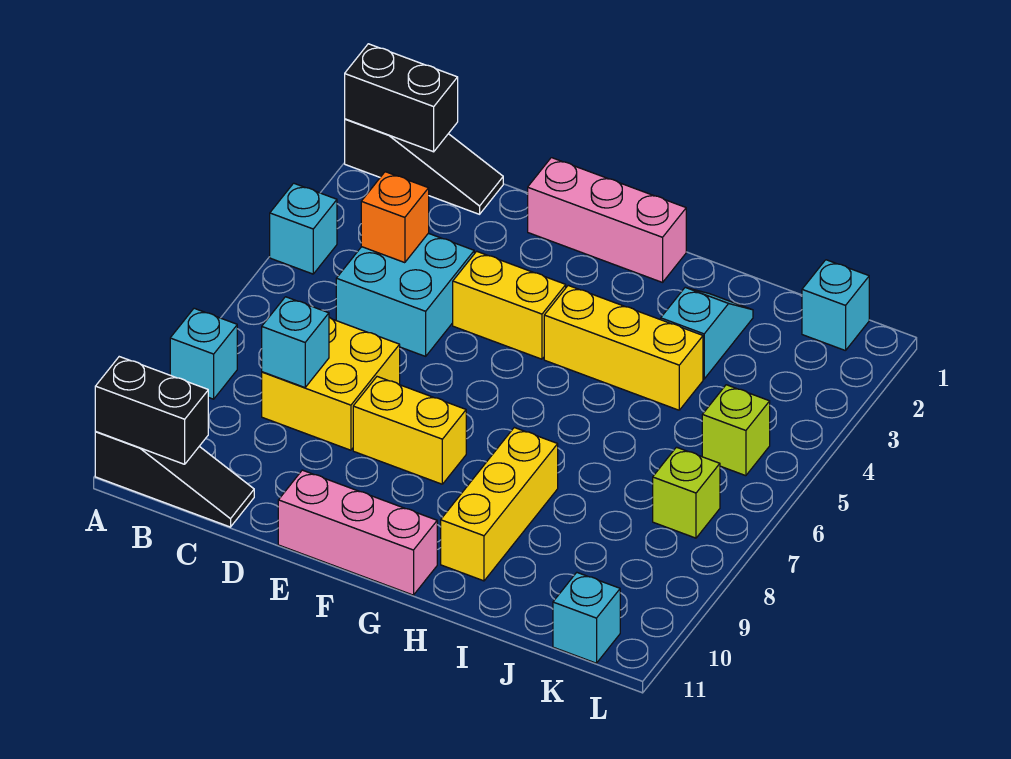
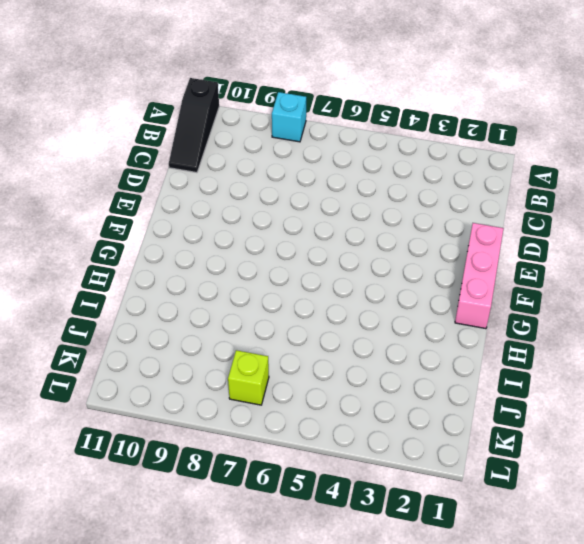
none -> black 1x3 slope [345,119,503,214]
none -> cyan 1x1 brick [270,183,337,274]
none -> cyan 2x2 brick [336,233,474,356]

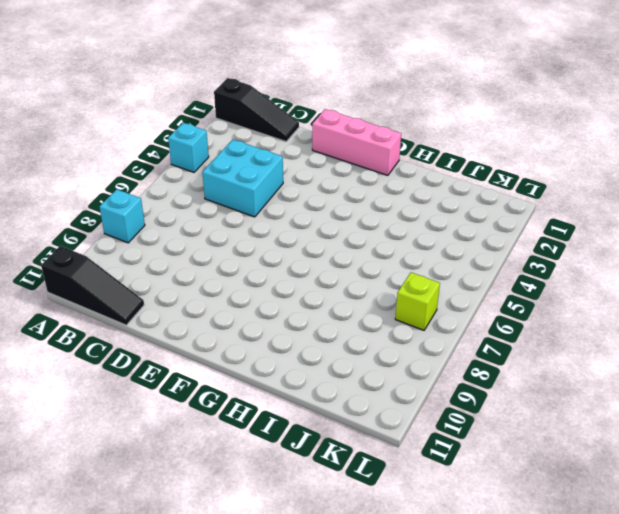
none -> yellow 2x2 brick [262,317,400,450]
none -> yellow 1x2 brick [453,251,566,359]
none -> yellow 1x2 brick [353,377,466,484]

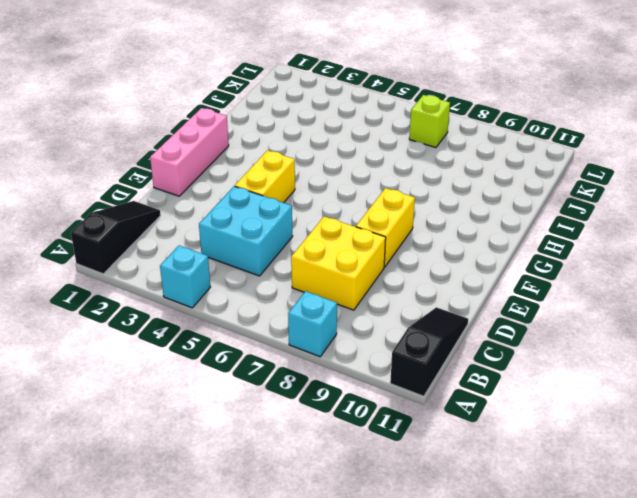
none -> pink 1x3 brick [278,470,437,595]
none -> yellow 1x3 brick [544,285,703,410]
none -> yellow 1x3 brick [441,428,558,581]

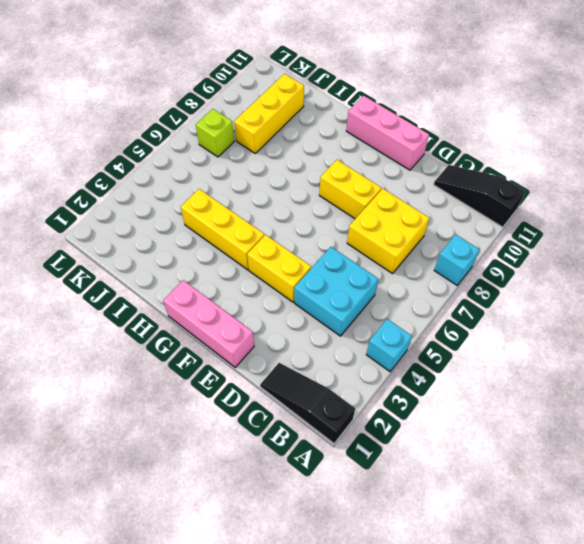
yellow 1x3 brick [234,74,304,153] -> yellow 1x3 brick moved to [441,428,558,581]
none -> cyan 1x2 slope [661,287,753,379]
none -> cyan 1x1 brick [802,260,869,351]
none -> lime 1x1 brick [702,385,770,476]

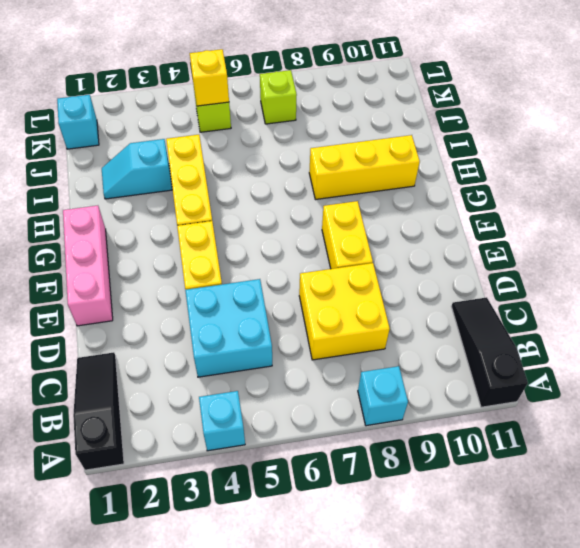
yellow 1x1 brick [190,49,229,106] -> none
none -> pink 1x3 brick [278,470,437,595]
none -> cyan 1x1 brick [553,573,620,663]
none -> black 1x2 brick [345,44,458,152]

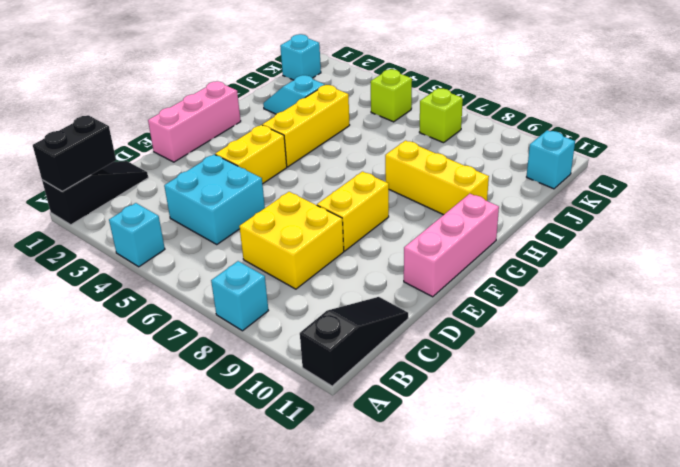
none -> black 1x2 brick [95,357,208,464]
none -> orange 1x1 brick [361,172,429,263]
none -> cyan 1x1 brick [262,297,329,388]

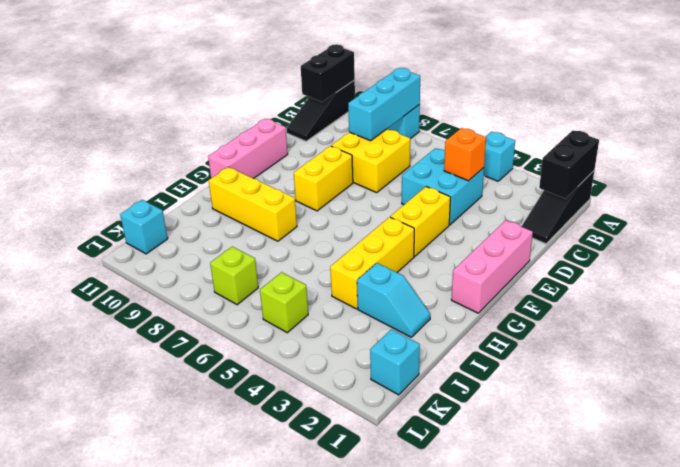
cyan 1x3 brick [348,68,420,141] -> cyan 1x1 brick [262,297,329,388]

